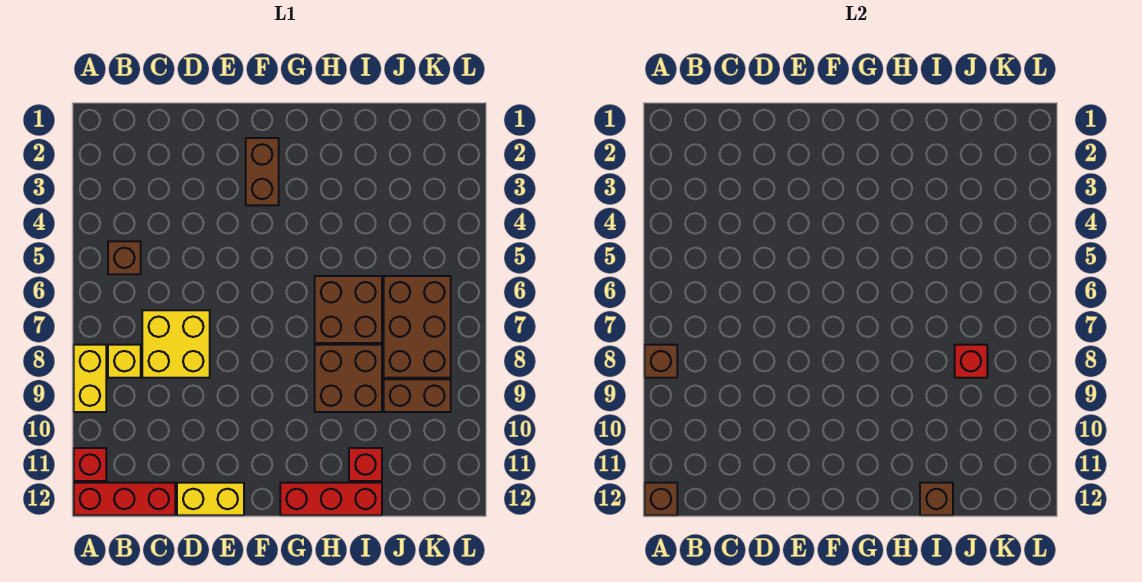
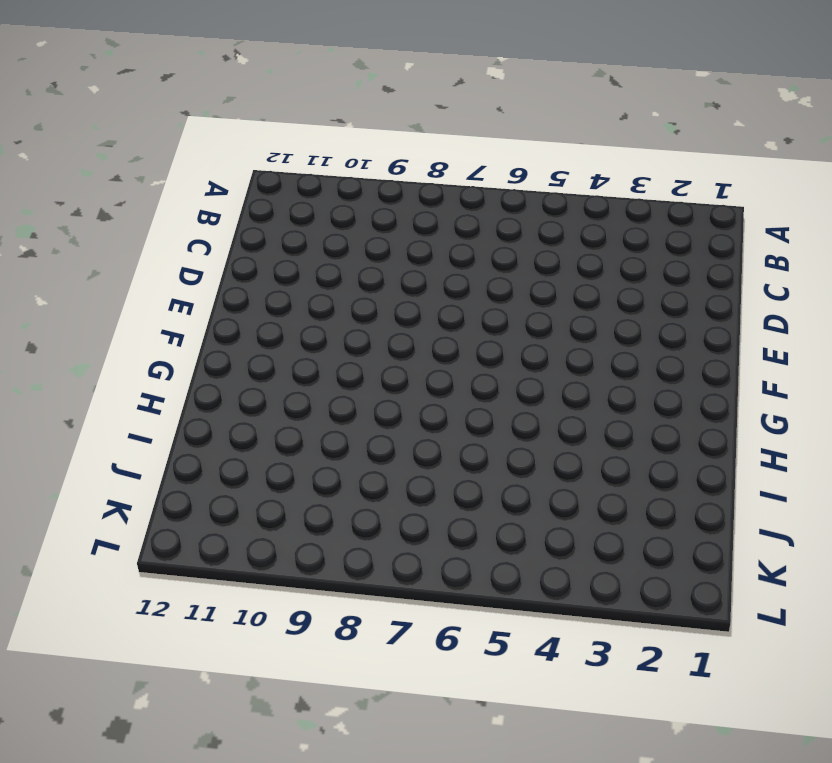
none -> yellow 1x2 brick [74,345,106,412]
none -> red 1x1 brick [74,448,106,481]
none -> red 1x3 brick [74,483,175,515]

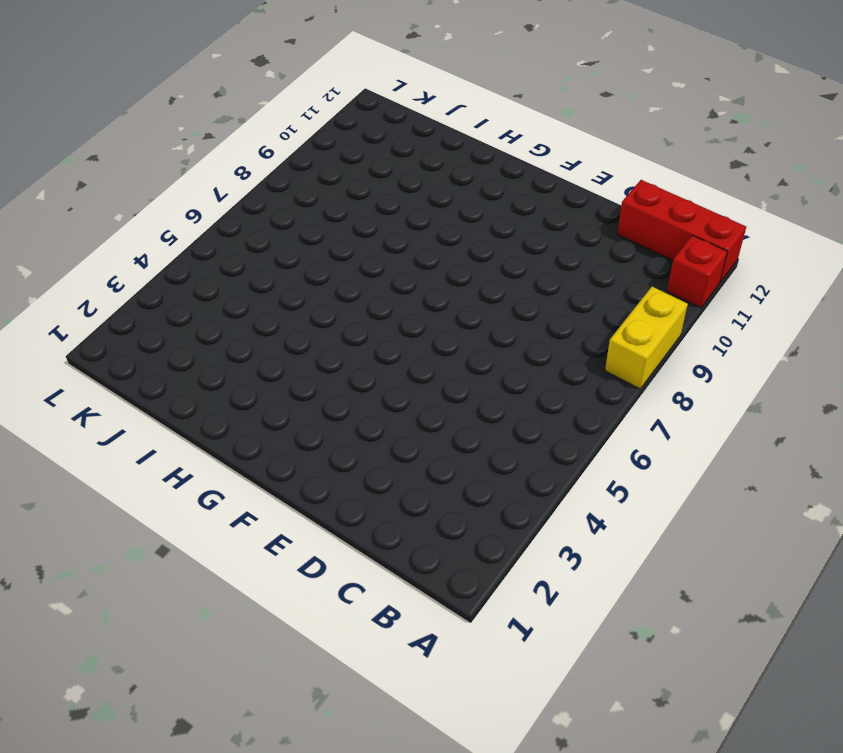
none -> brown 1x1 brick [108,241,141,274]
none -> yellow 1x1 brick [108,345,141,378]
none -> yellow 2x2 brick [142,310,210,378]

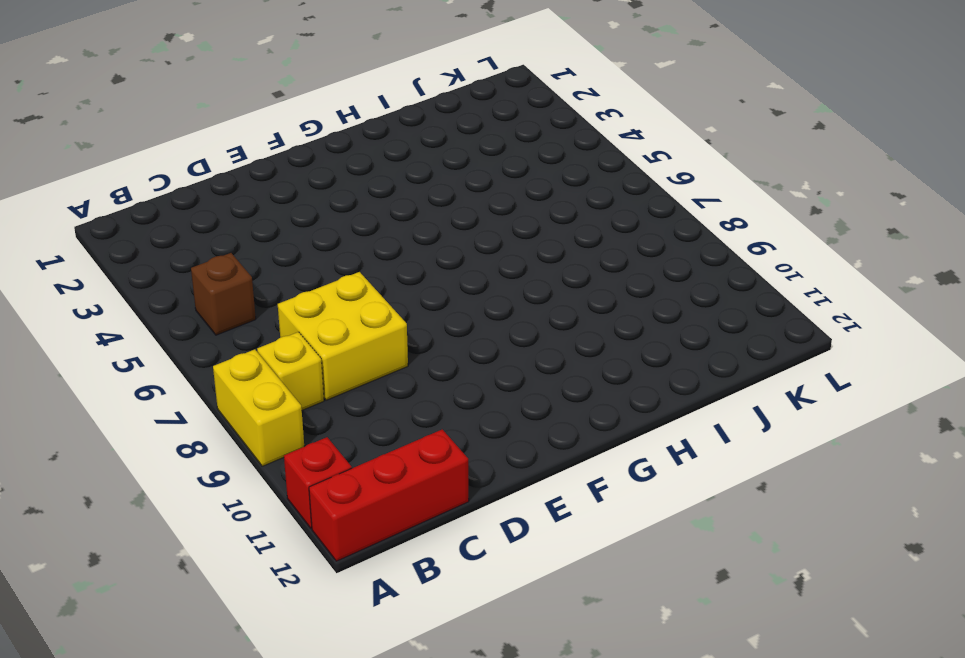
none -> yellow 1x2 brick [177,483,244,515]
none -> brown 1x2 brick [246,138,279,205]
none -> red 1x3 brick [280,483,382,515]

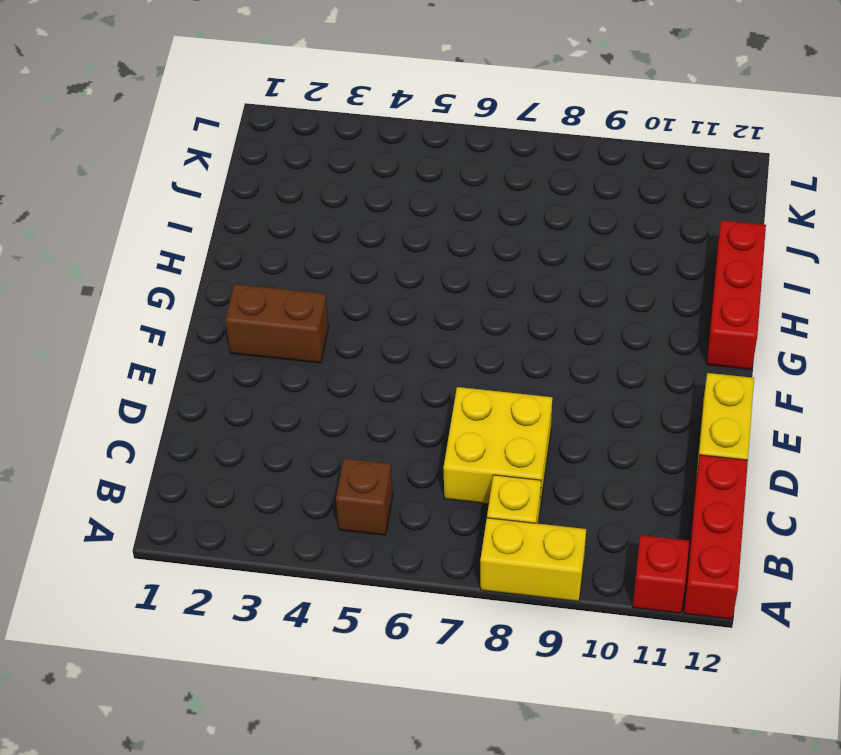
none -> brown 2x2 brick [315,276,382,343]
none -> brown 2x2 brick [315,345,382,412]
none -> red 1x1 brick [349,448,382,481]

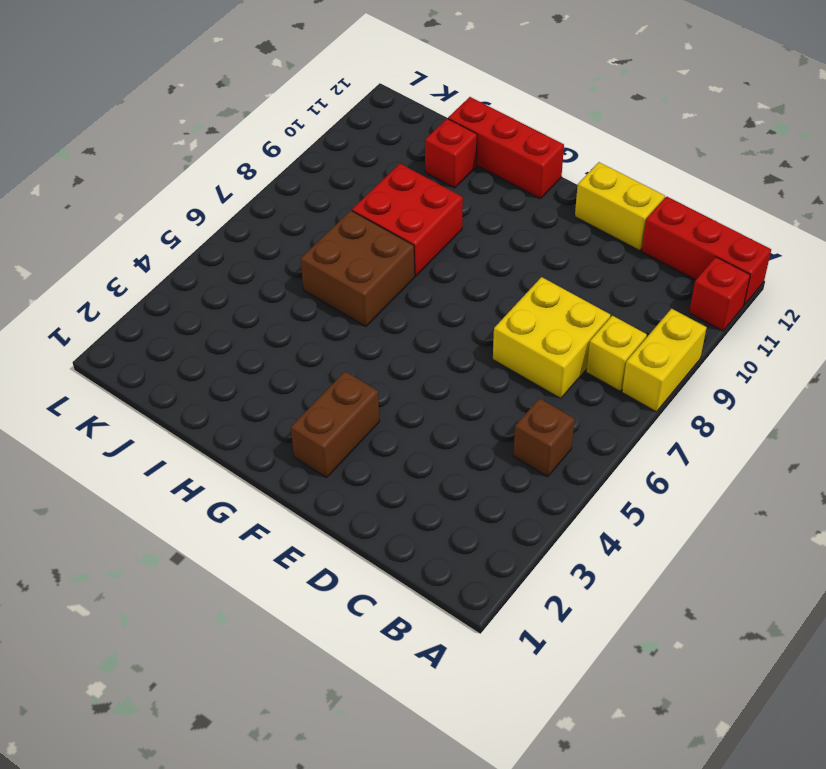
red 2x2 brick [352,164,463,276] -> brown 2x2 brick [315,345,382,412]
none -> brown 2x3 brick [384,276,451,378]
none -> brown 1x2 brick [384,379,451,412]
none -> brown 1x1 brick [645,345,677,378]

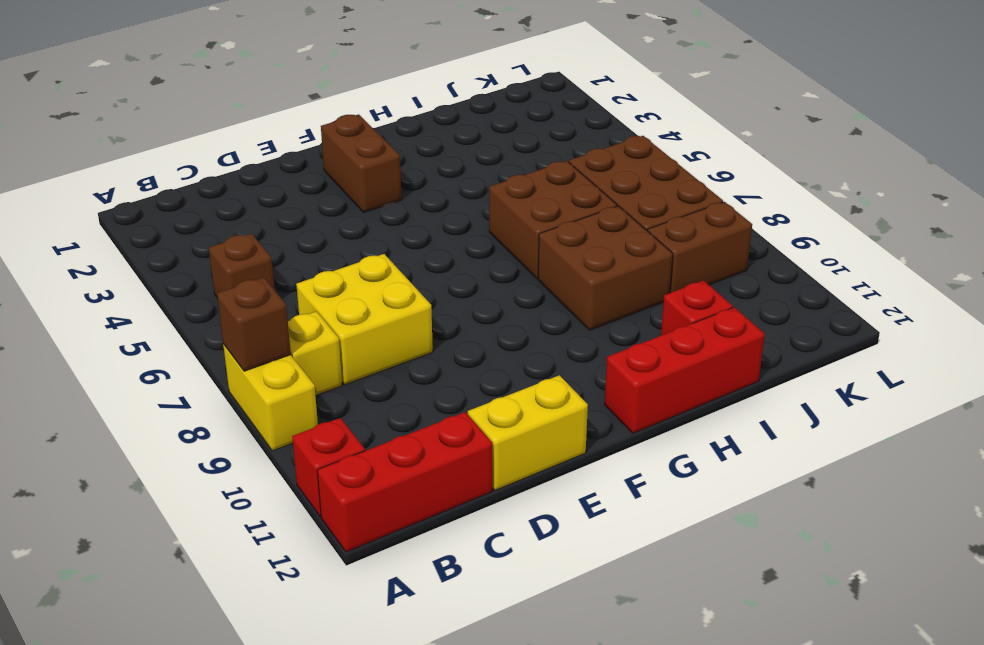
none -> brown 1x1 brick [645,483,677,515]
none -> brown 1x1 brick [920,483,953,515]
none -> red 1x1 brick [955,345,987,378]

